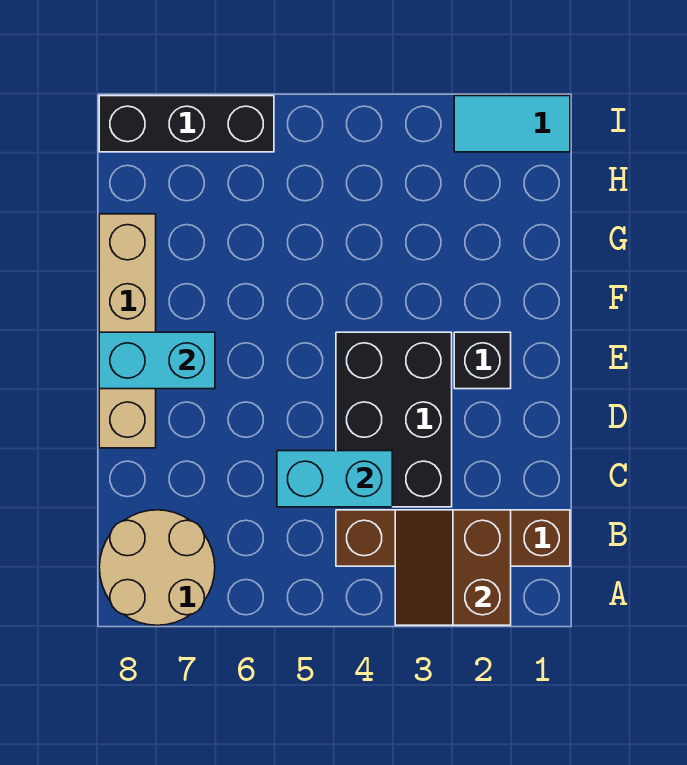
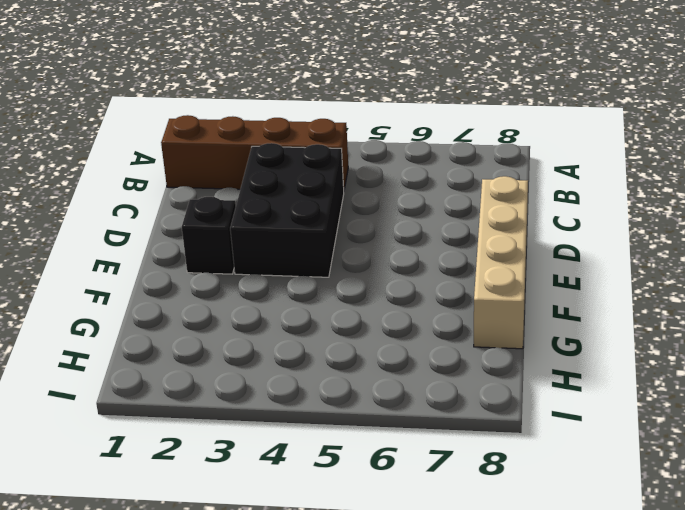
none -> tan 2x2 round brick [99,510,215,625]
none -> cyan 1x2 tile [454,96,570,152]

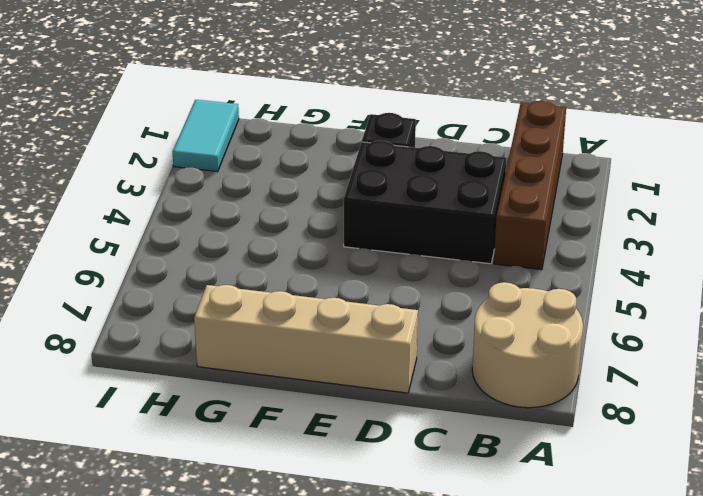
none -> black 1x3 brick [99,96,274,152]
none -> brown 2x2 slope [395,510,511,625]

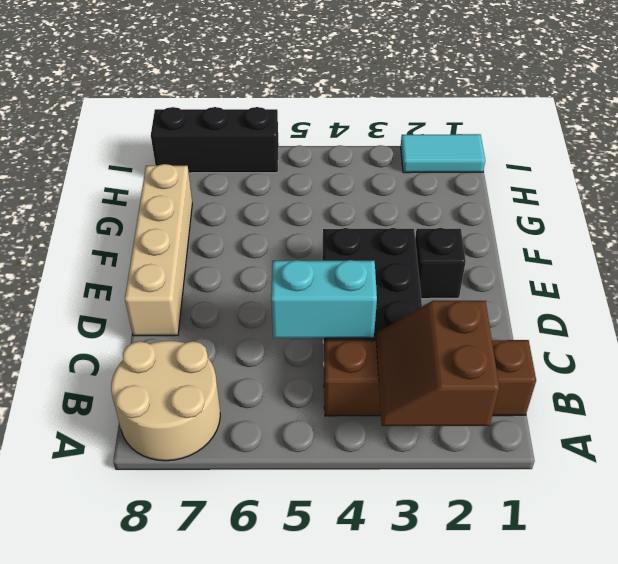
none -> cyan 1x2 brick [99,332,215,389]

